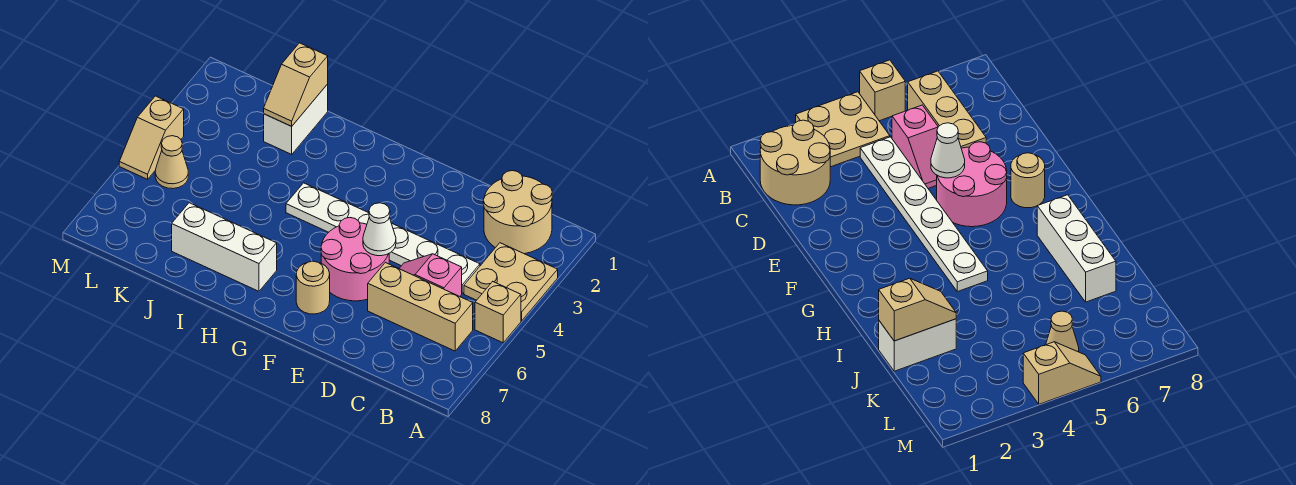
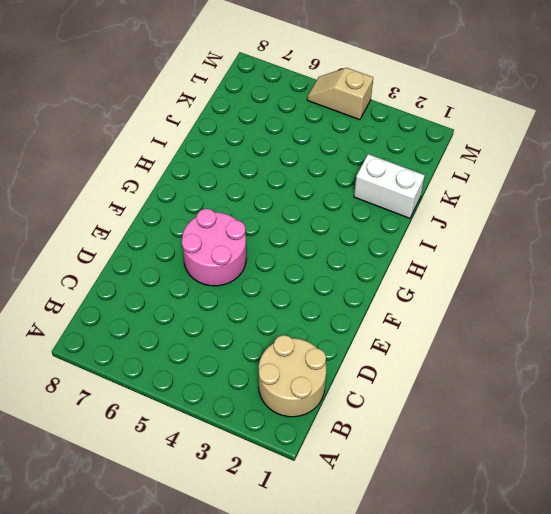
none -> tan 2x2 plate [464,243,558,321]
none -> tan 1x1 brick [475,282,521,343]
none -> tan 1x3 brick [368,263,473,351]

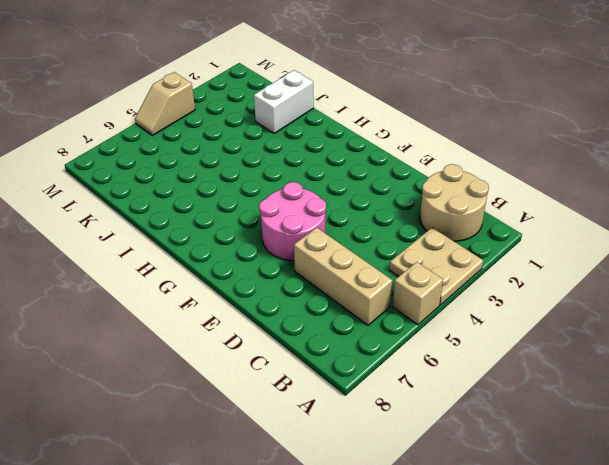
none -> white 1x6 plate [286,183,480,293]
none -> pink 1x2 slope [399,254,462,296]
none -> tan 1x1 round brick [296,261,330,314]

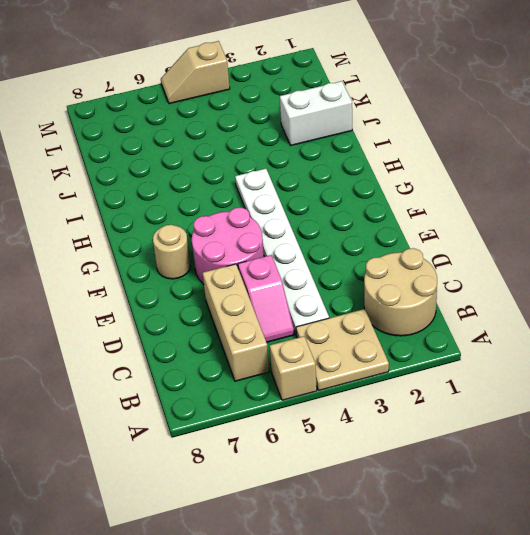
pink 1x2 slope [238,255,294,342] -> pink 1x2 slope turned to [399,254,462,296]
none -> white 1x3 brick [172,203,277,291]
none -> tan 1x1 cone [155,136,188,189]
none -> white 1x1 cone [363,203,396,256]

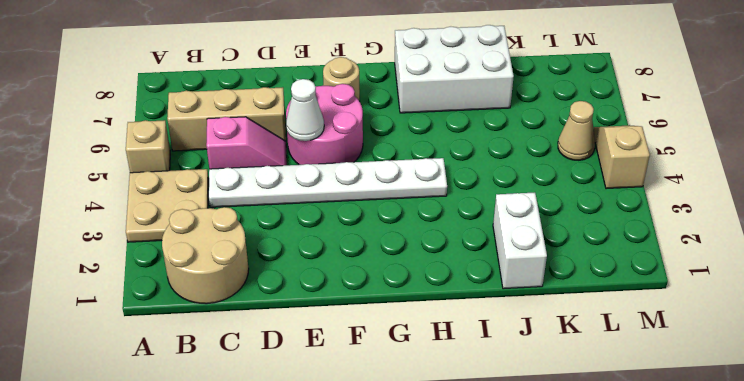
white 2x3 brick [395,25,514,113] -> white 1x3 brick [172,203,277,291]
none -> tan 1x2 slope [264,43,328,126]

